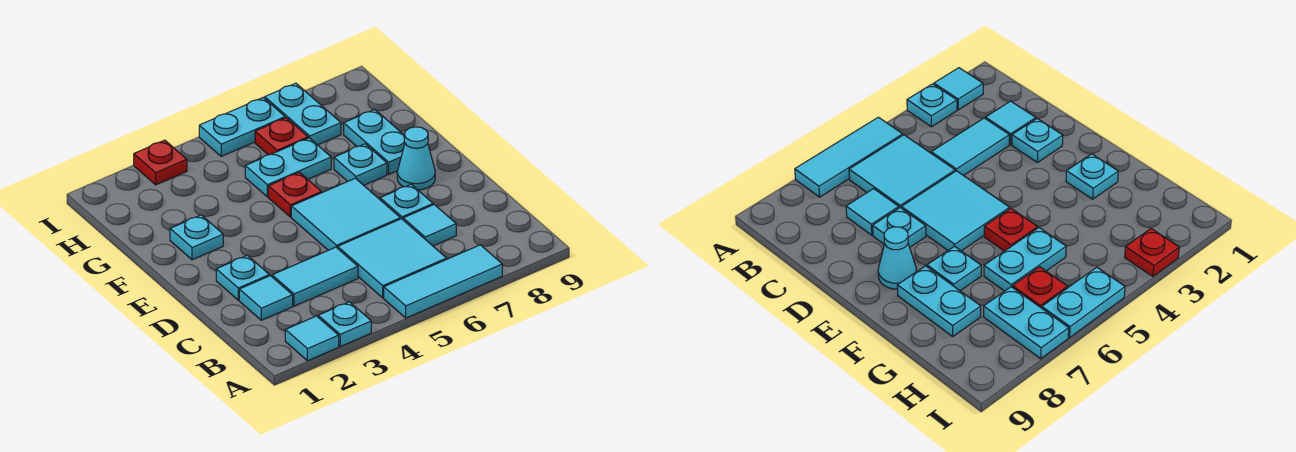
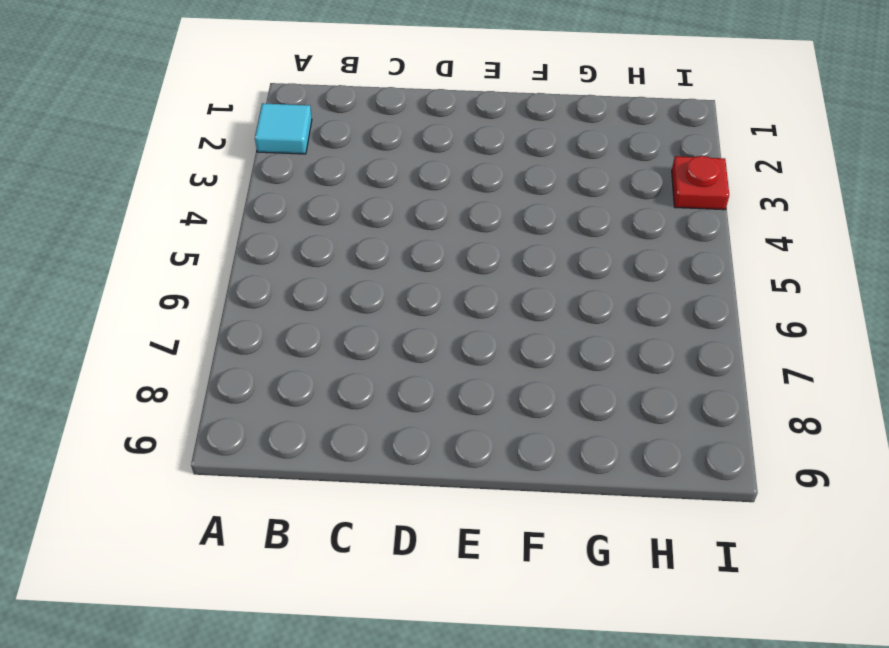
none -> cyan 1x1 plate [318,302,371,346]
none -> cyan 1x3 tile [384,245,502,318]
none -> cyan 2x2 tile [338,219,447,298]

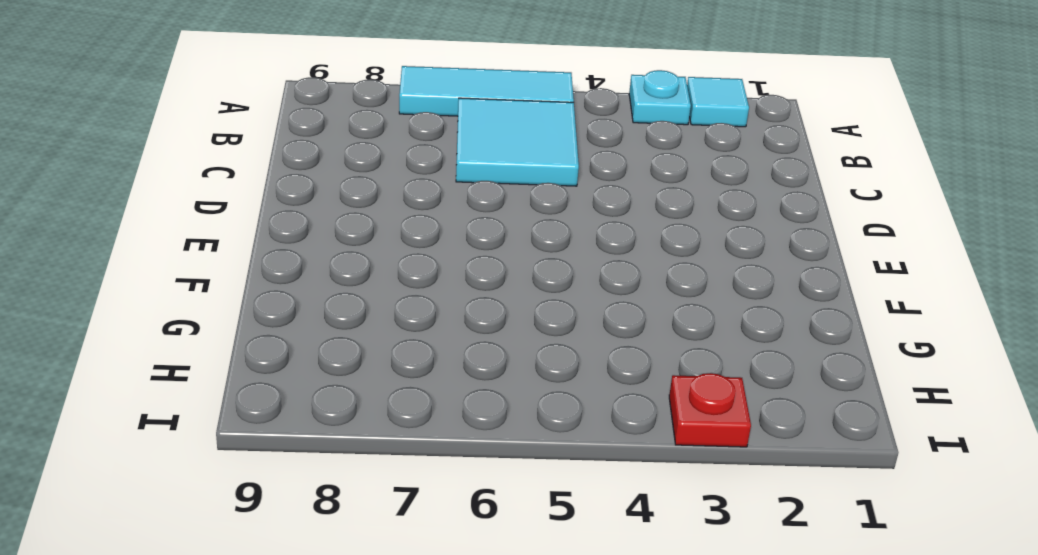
none -> cyan 1x1 tile [239,276,293,320]
none -> cyan 1x2 tile [272,247,358,306]
none -> cyan 1x1 tile [403,205,456,246]

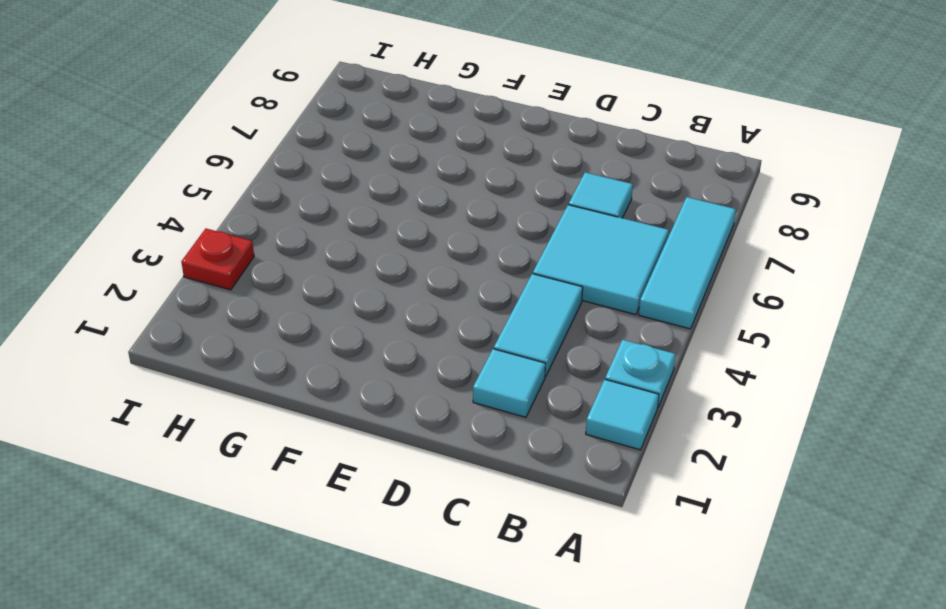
none -> cyan 1x1 plate [216,255,269,300]
none -> cyan 2x2 tile [291,178,400,250]
none -> cyan 1x1 plate [380,184,433,219]

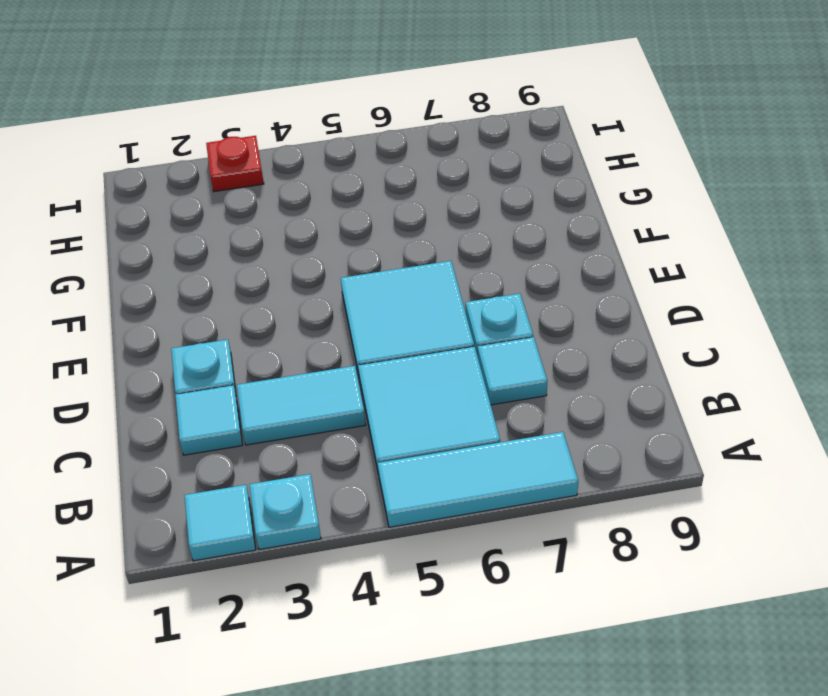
none -> cyan 1x1 cone [397,127,435,190]
none -> cyan 1x1 plate [170,215,223,260]
none -> red 1x1 plate [268,172,322,217]

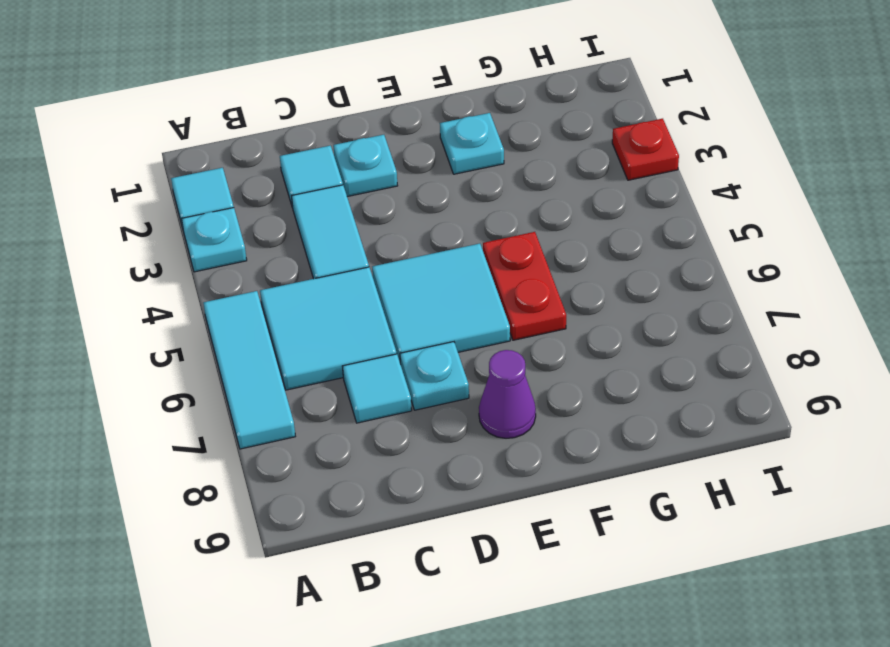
purple 1x1 cone [479,350,536,438] -> cyan 1x1 cone [397,127,435,190]
red 1x2 plate [483,232,566,340] -> red 1x1 plate [268,172,322,217]
none -> cyan 1x1 plate [334,144,387,185]
none -> cyan 1x2 plate [344,109,405,174]
none -> cyan 1x2 plate [245,138,331,197]

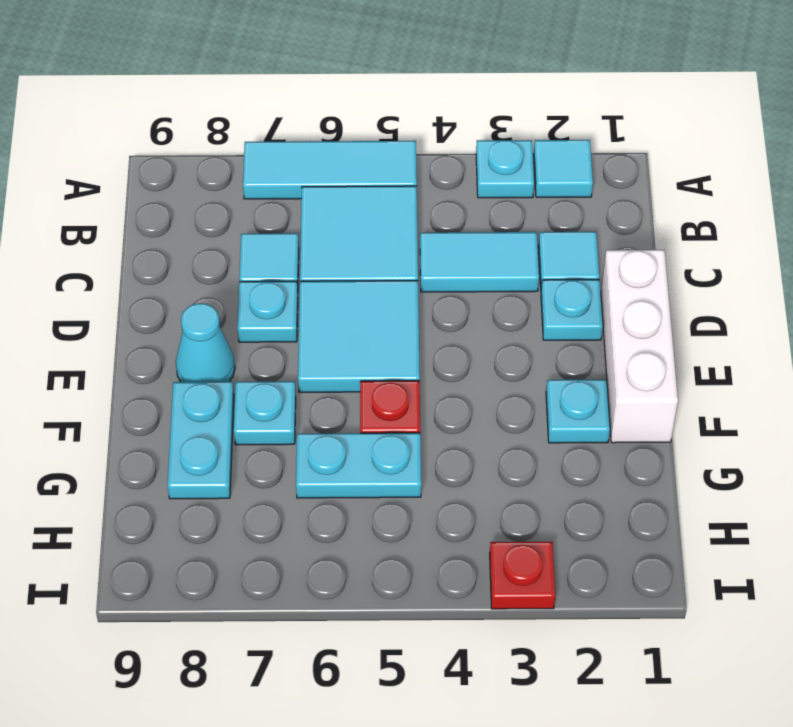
white 1x3 brick [601,250,678,443] -> none
none -> red 1x1 plate [255,118,308,155]
none -> cyan 1x2 plate [265,83,341,145]
none -> cyan 1x2 plate [199,98,285,156]

